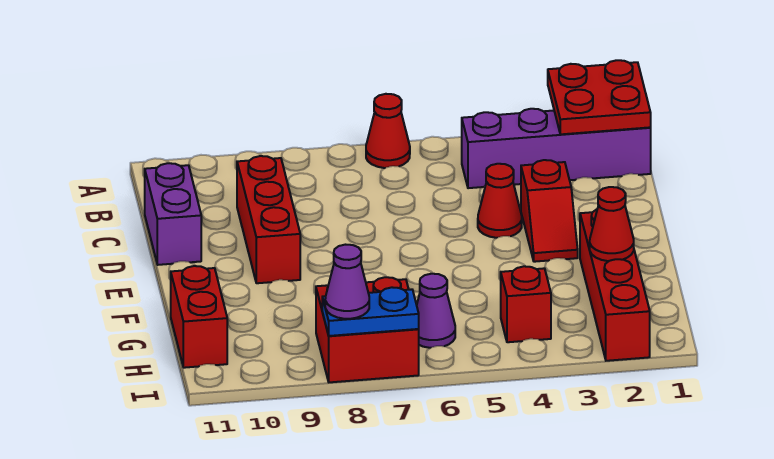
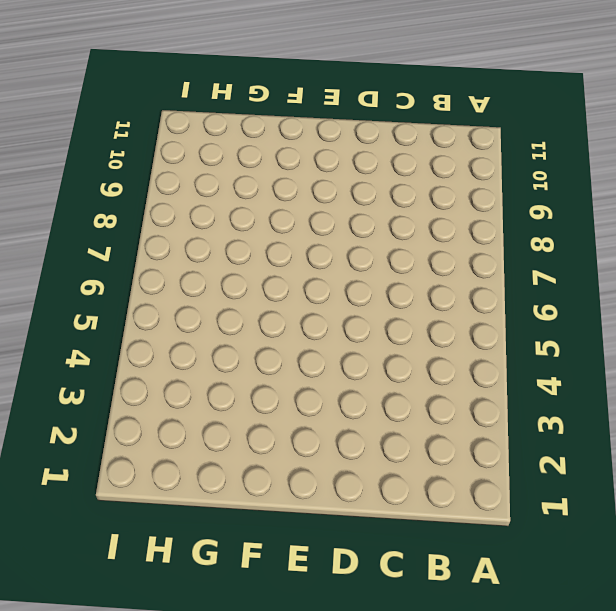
none -> red 1x1 cone [366,94,410,168]
none -> purple 1x4 brick [462,109,651,188]
none -> red 1x3 brick [237,156,300,283]

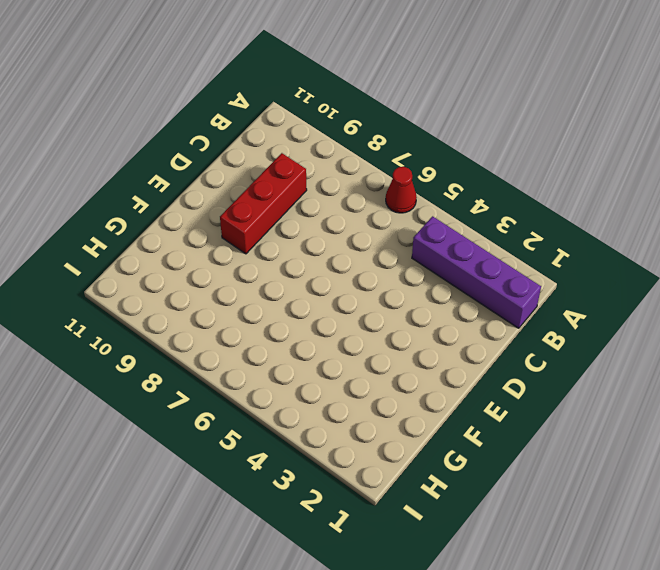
none -> purple 1x2 brick [145,163,201,265]
none -> red 1x2 slope [521,160,578,262]
none -> red 1x1 cone [478,164,522,238]

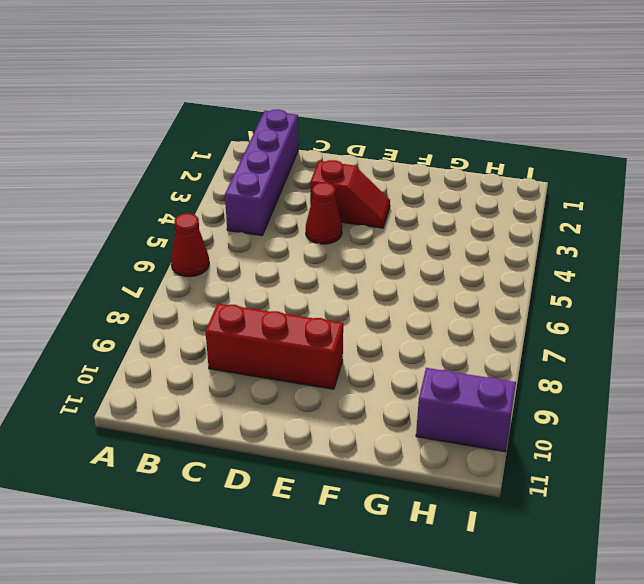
purple 1x2 brick [416,368,516,452] -> purple 1x2 brick moved to [145,163,201,265]
none -> red 1x4 brick [580,209,650,361]
none -> red 1x2 brick [171,266,227,368]
none -> red 1x1 brick [501,266,551,342]

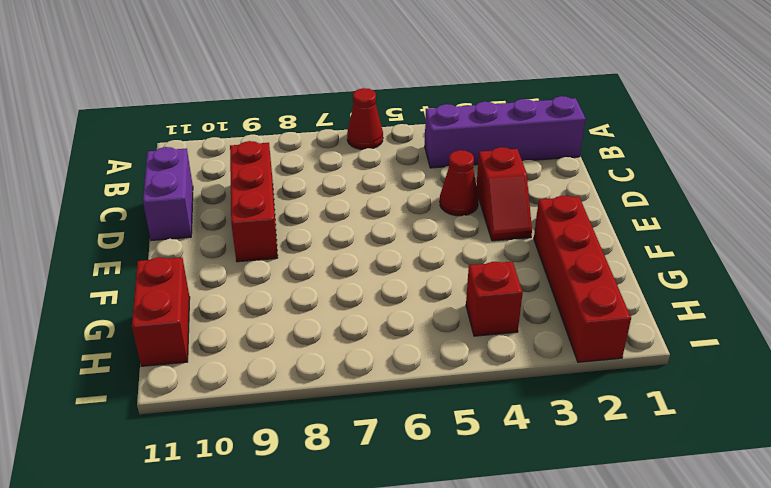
none -> purple 1x1 cone [417,274,455,348]
none -> red 2x2 brick [316,277,419,382]
none -> red 2x2 plate [548,60,651,134]

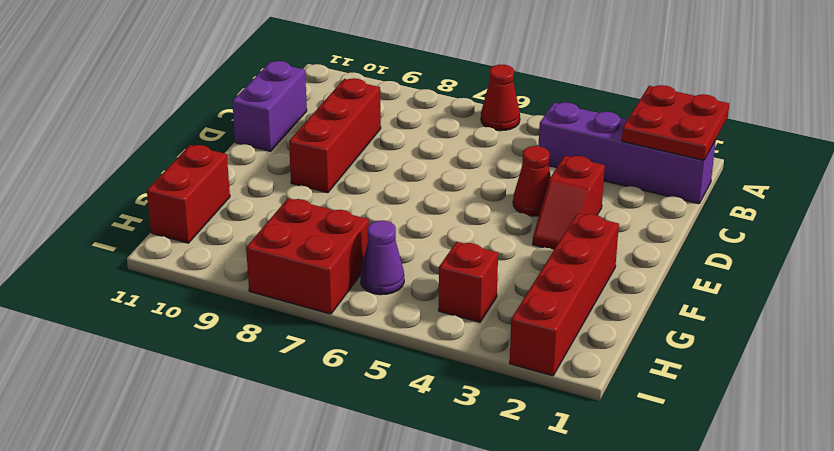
none -> red 1x1 cone [590,187,634,261]
none -> blue 1x2 plate [322,287,419,336]
none -> purple 1x1 cone [325,245,369,319]

